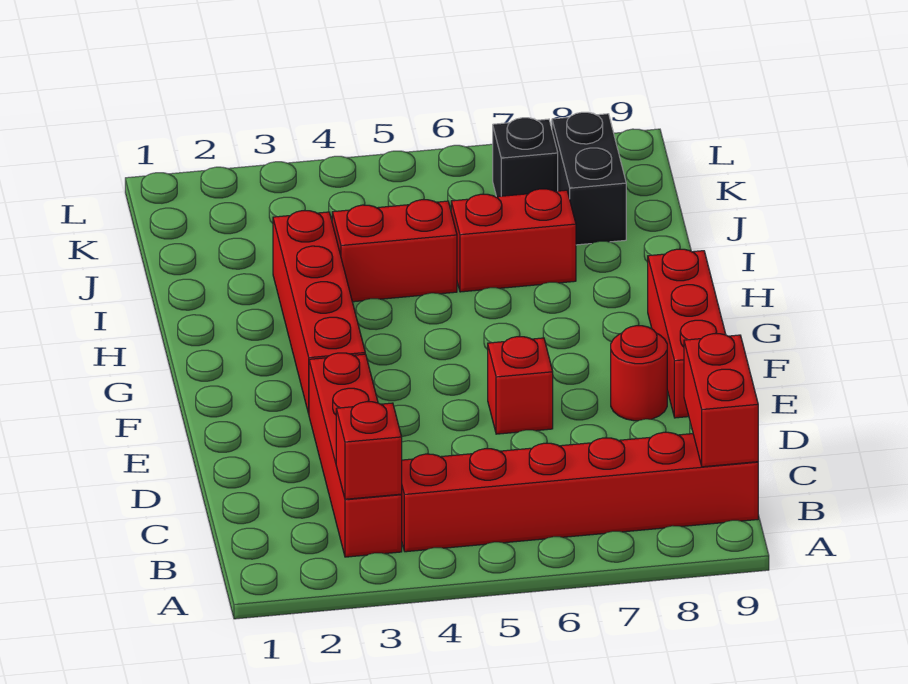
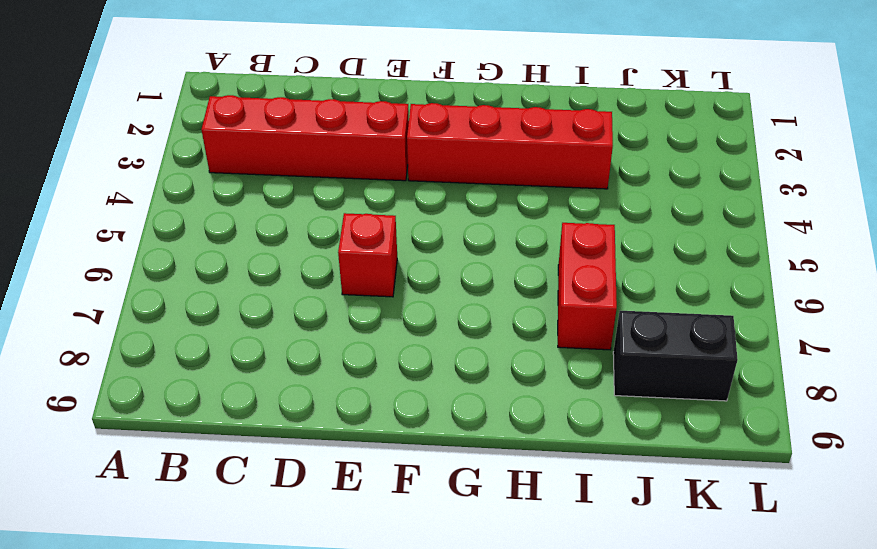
none -> red 1x6 brick [401,432,758,552]
none -> red 1x1 round brick [611,326,667,421]
none -> red 1x3 brick [648,249,726,418]

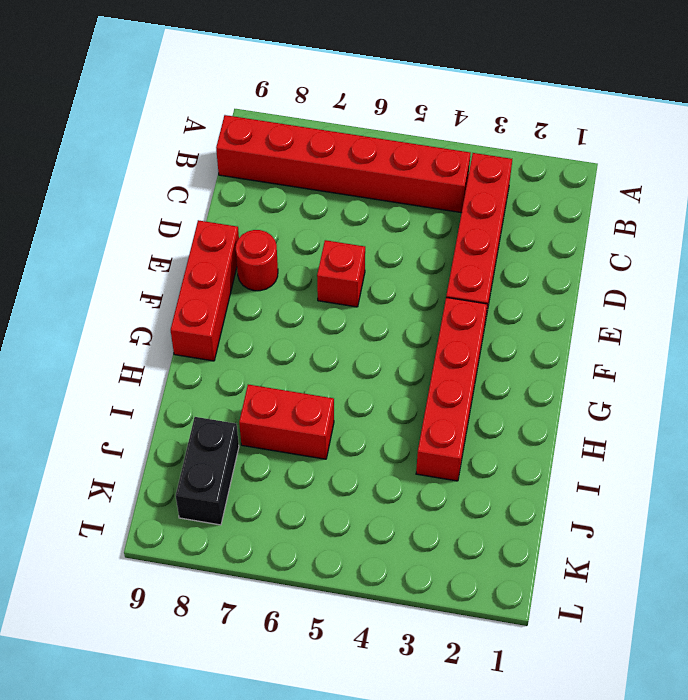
none -> red 1x2 brick [332,200,457,302]
none -> black 1x1 brick [493,118,558,197]
none -> red 1x1 brick [336,402,402,499]

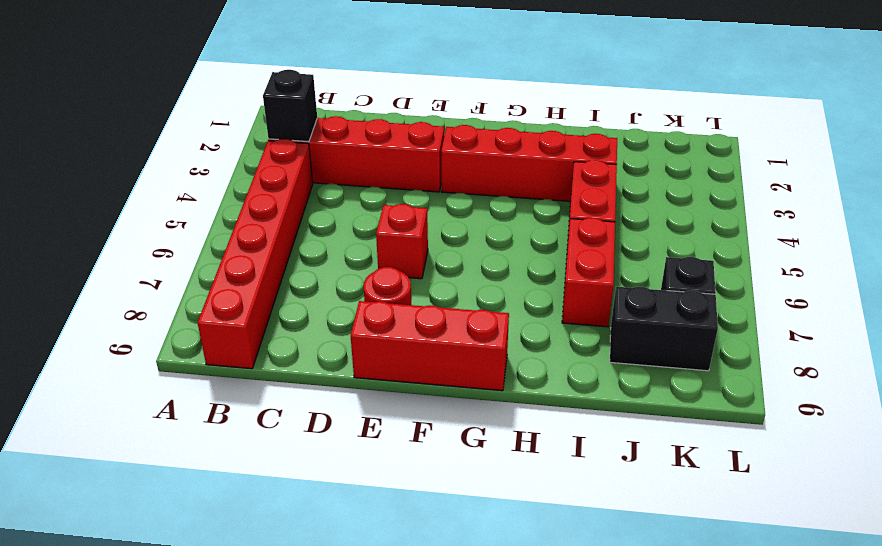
black 1x1 brick [263,70,317,142] -> red 1x1 brick [336,402,402,499]
none -> red 1x2 brick [684,334,758,467]

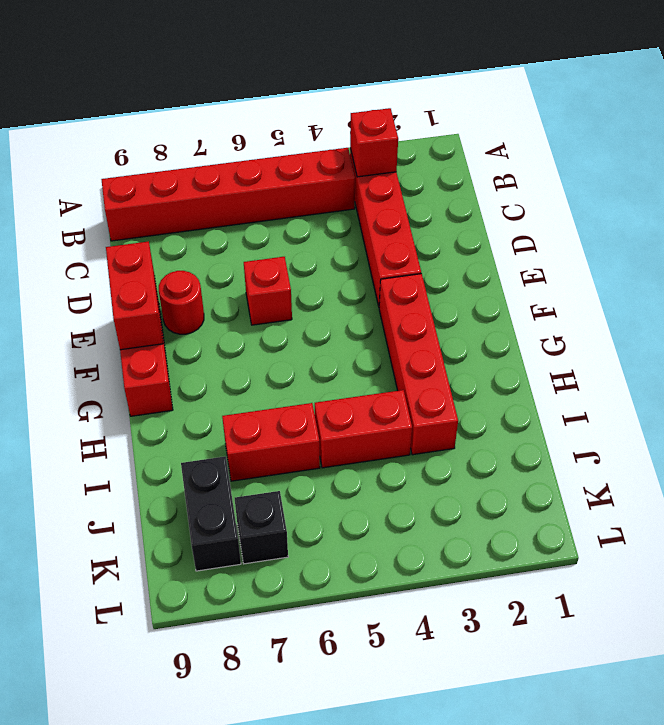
red 1x2 brick [106,241,163,350] -> red 1x2 brick moved to [684,334,758,467]

